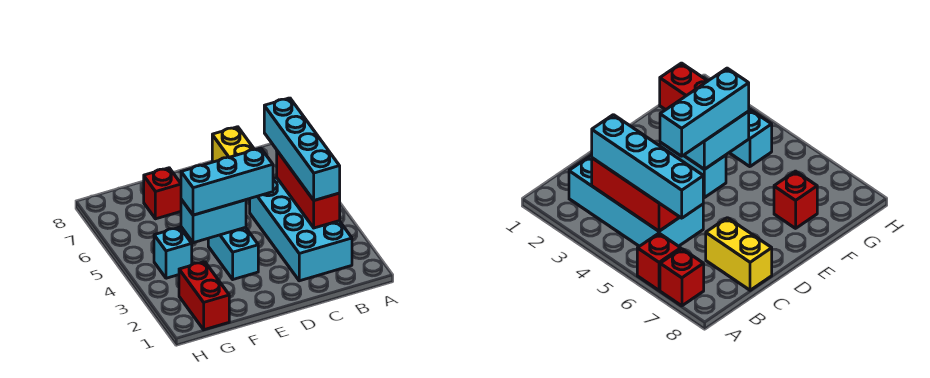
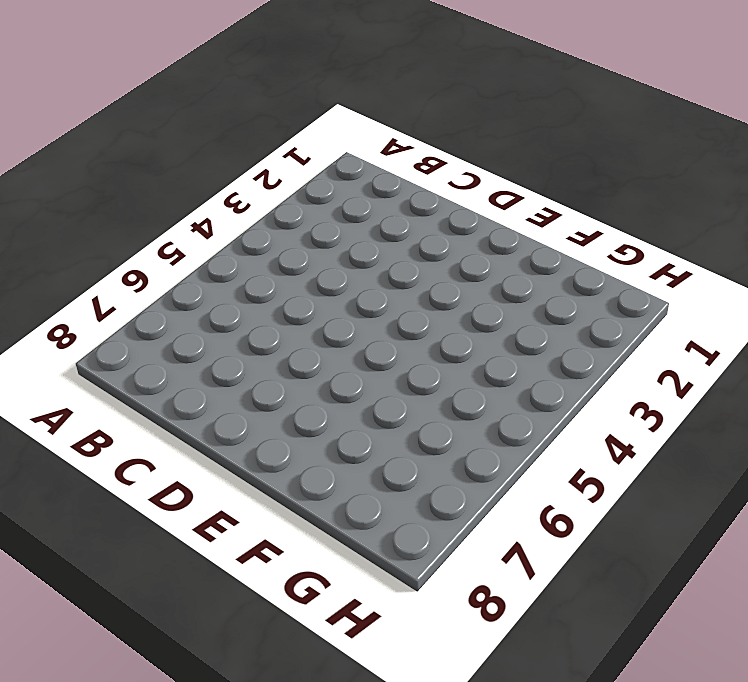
none -> red 1x1 brick [637,233,681,290]
none -> red 1x1 brick [660,249,704,306]
none -> cyan 2x4 brick [250,178,352,281]

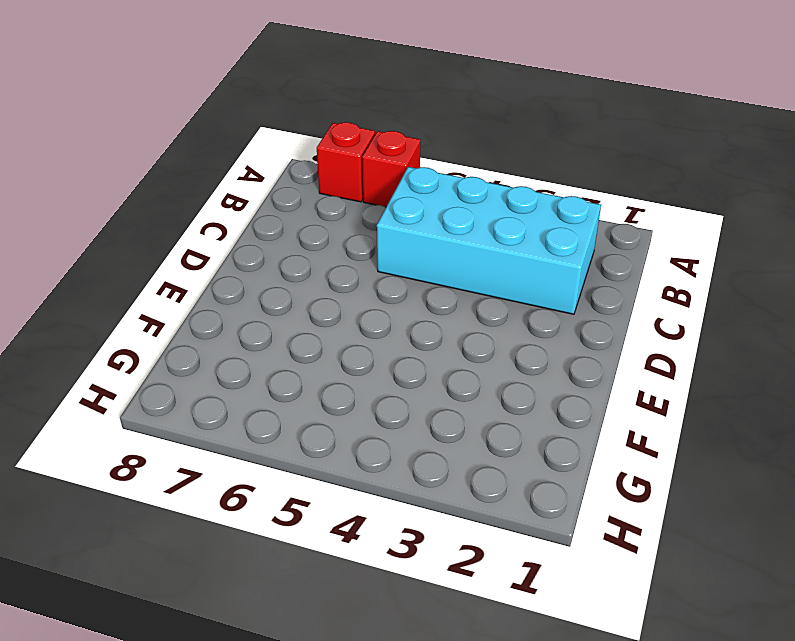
none -> yellow 1x2 brick [212,127,254,162]
none -> cyan 1x2 brick [208,227,258,279]
none -> red 1x1 brick [144,168,181,219]

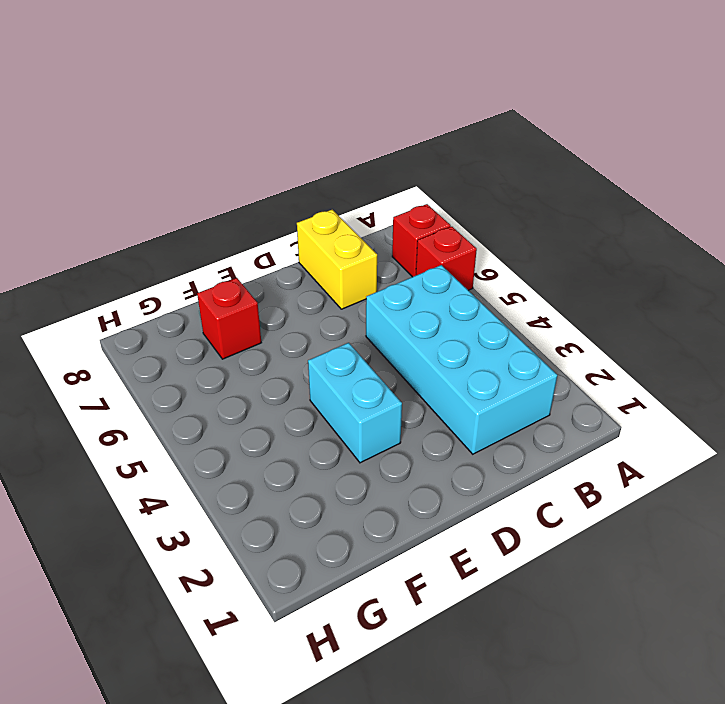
none -> red 1x2 brick [179,262,229,330]
none -> cyan 1x1 brick [154,227,192,278]
none -> red 1x3 brick [277,151,340,228]

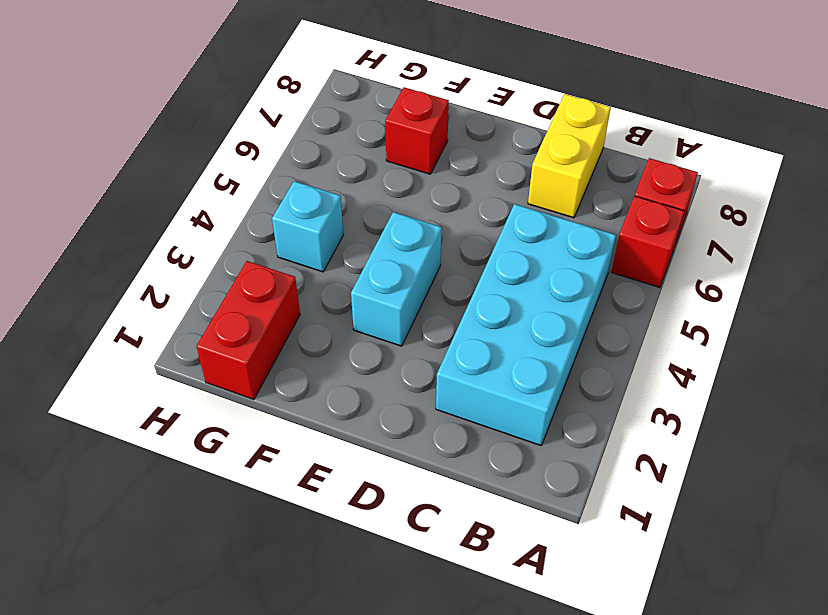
none -> red 1x3 brick [277,151,340,228]
none -> cyan 1x2 brick [181,199,246,243]
none -> cyan 1x4 brick [264,98,340,200]

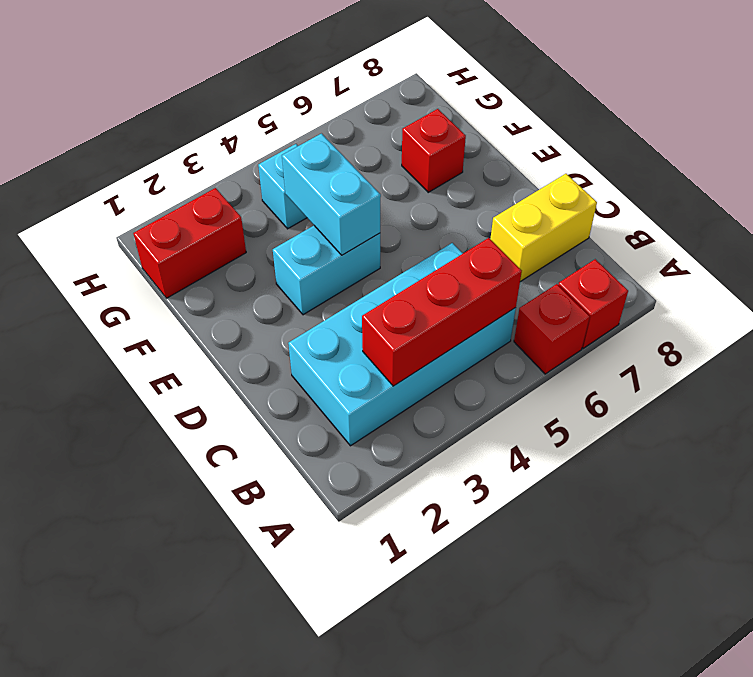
none -> cyan 1x4 brick [264,98,340,200]
none -> cyan 1x3 brick [181,148,273,215]

